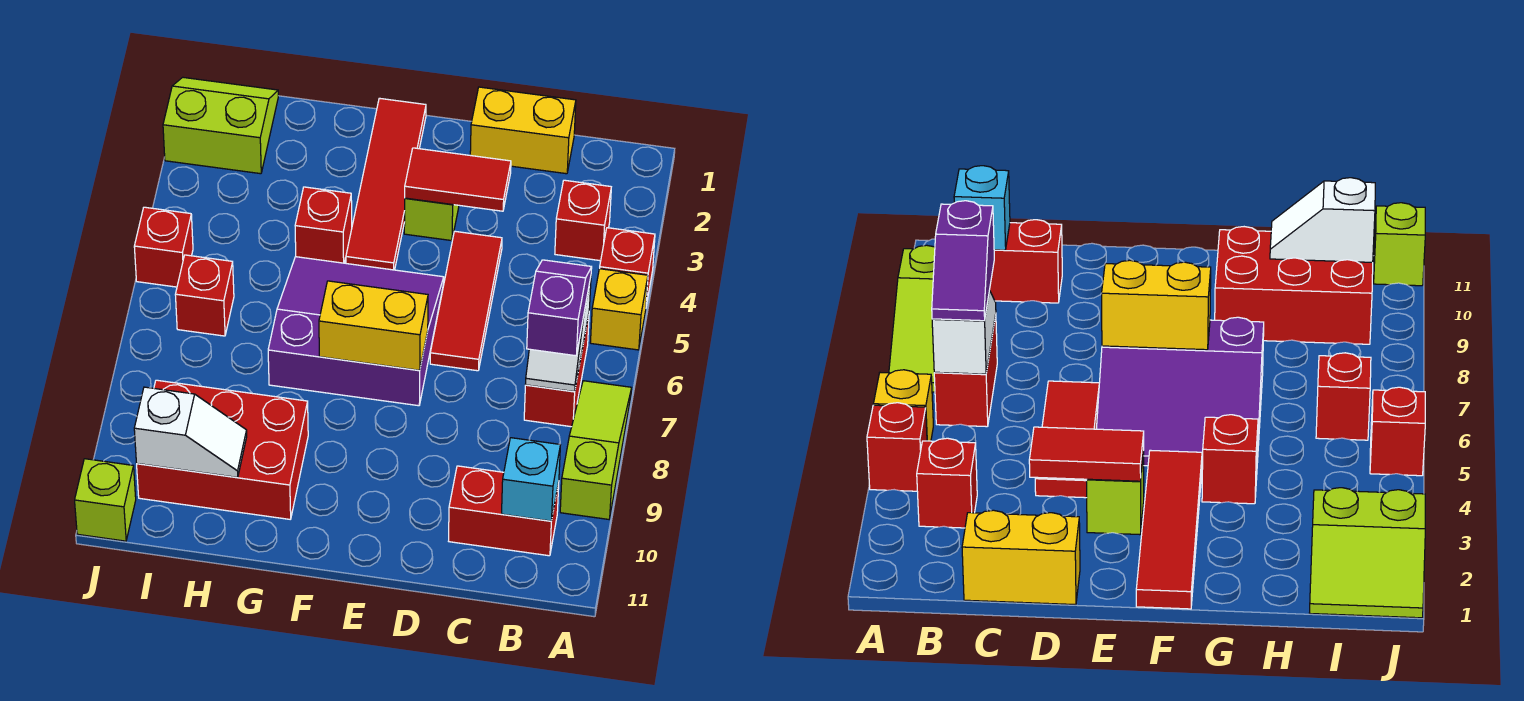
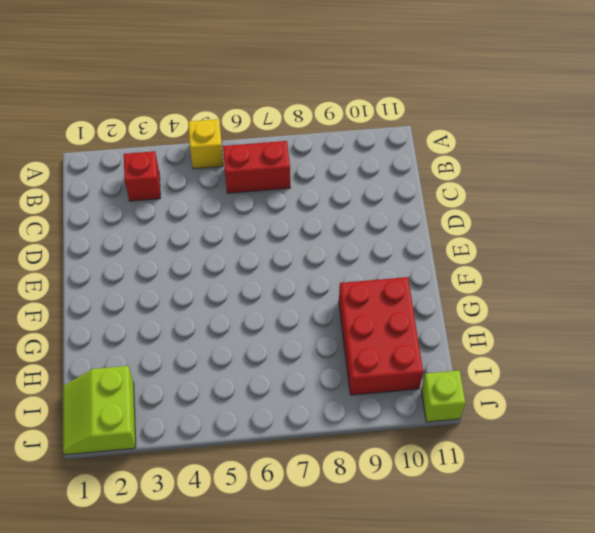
none -> red 1x1 brick [600,228,655,305]
none -> lime 1x3 slope [560,381,632,519]
none -> red 1x2 brick [449,466,559,556]

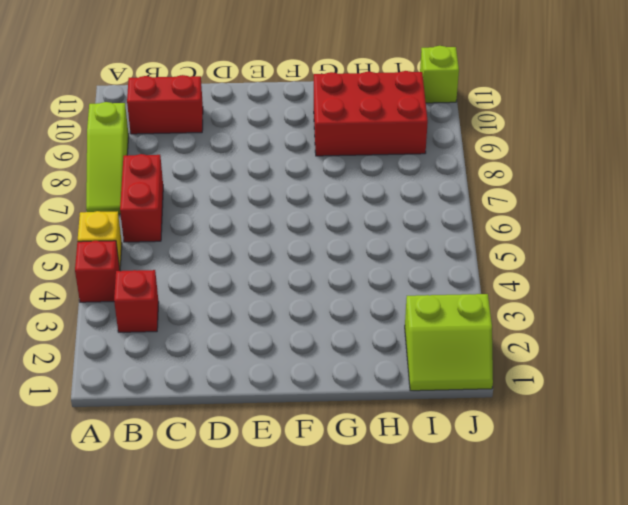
none -> yellow 1x2 brick [470,87,576,174]
none -> red 1x3 tile [430,231,502,371]
none -> lime 1x1 brick [404,198,459,241]

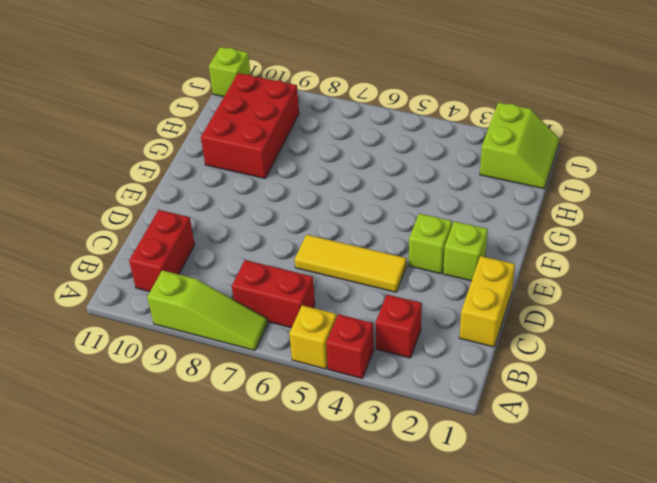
yellow 1x3 tile [295,235,407,292] -> red 1x3 tile [430,231,502,371]
lime 1x1 brick [443,221,488,281] -> none
none -> purple 3x3 slope [268,257,444,406]
none -> red 1x4 tile [346,98,426,270]
none -> red 1x1 brick [295,187,352,263]

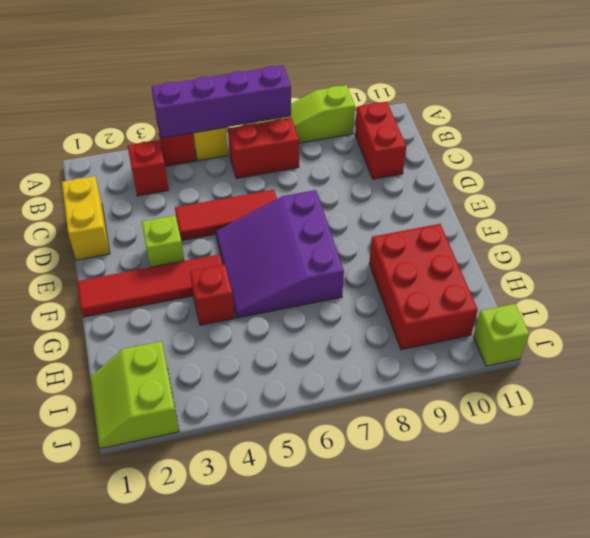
purple 1x4 brick [151,65,291,138] -> none
none -> red 1x1 brick [175,255,234,336]
none -> red 1x1 brick [134,207,193,287]
none -> white 1x2 slope [525,278,591,392]

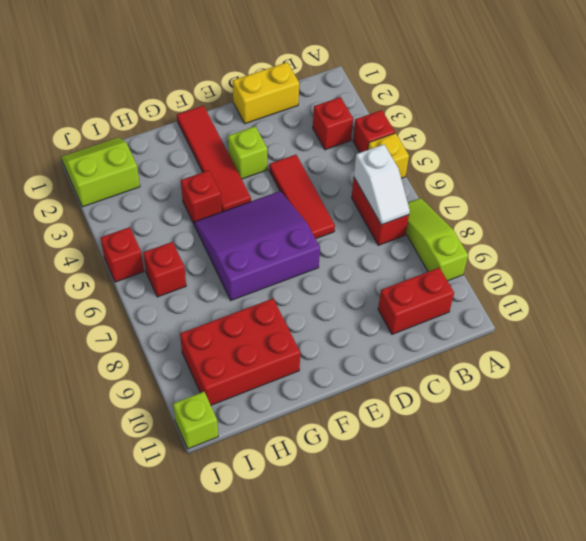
none -> cyan 1x1 brick [502,438,560,521]
none -> red 1x2 tile [405,148,511,211]
none -> yellow 1x2 brick [319,281,428,370]

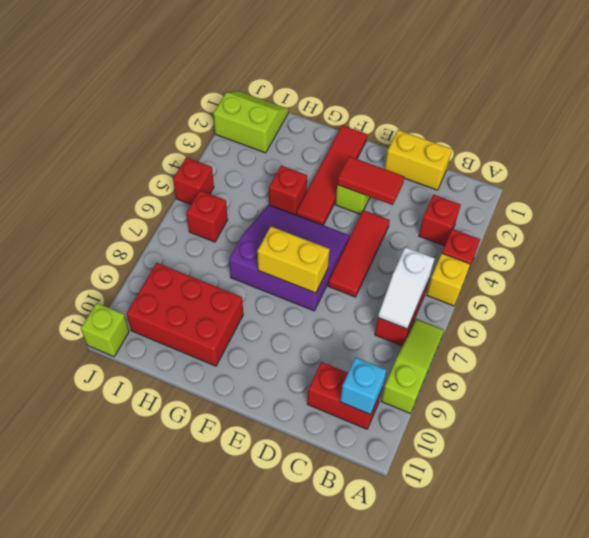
none -> white 1x2 slope [134,387,247,477]
none -> purple 1x2 slope [527,260,592,356]

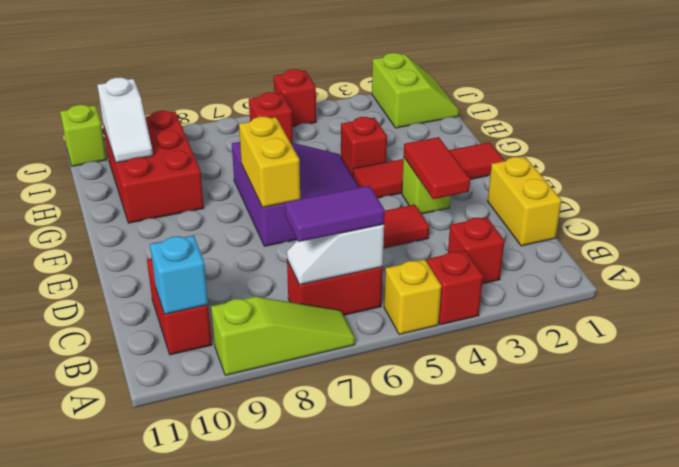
purple 1x2 tile [285,186,385,242] -> purple 1x2 slope [527,260,592,356]

